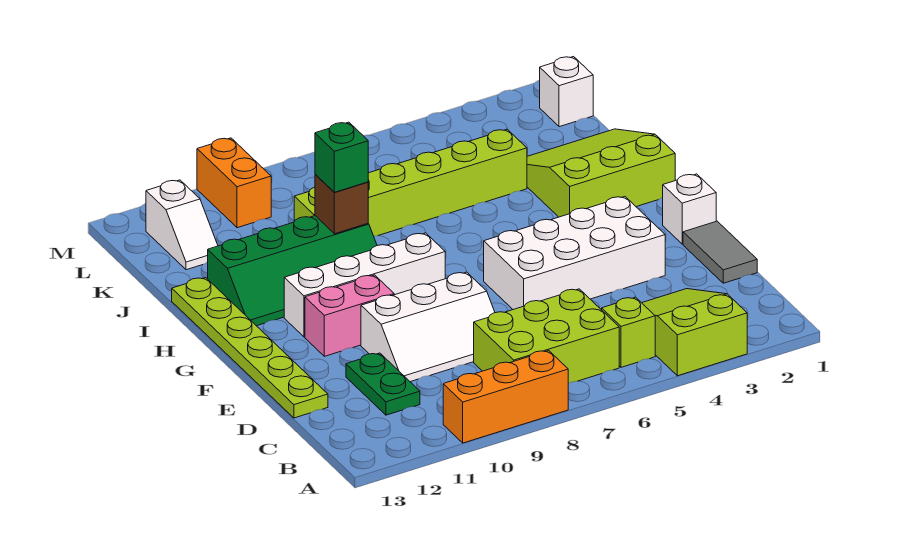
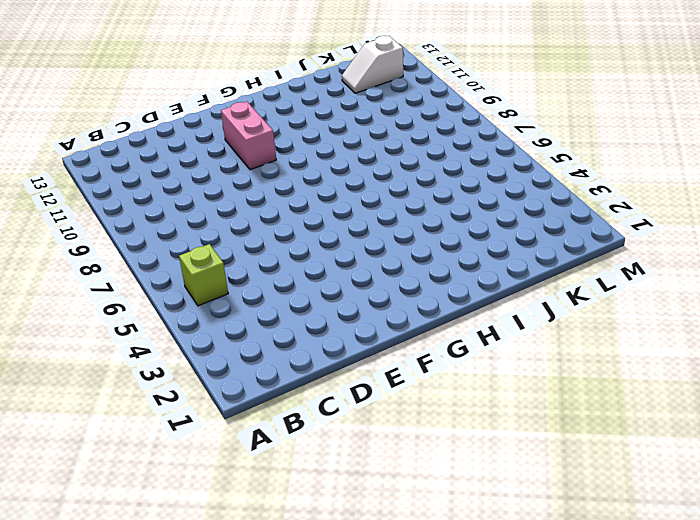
none -> lime 2x3 slope [642,289,747,376]
none -> orange 1x3 brick [443,351,568,443]
none -> lime 2x3 brick [474,289,619,384]

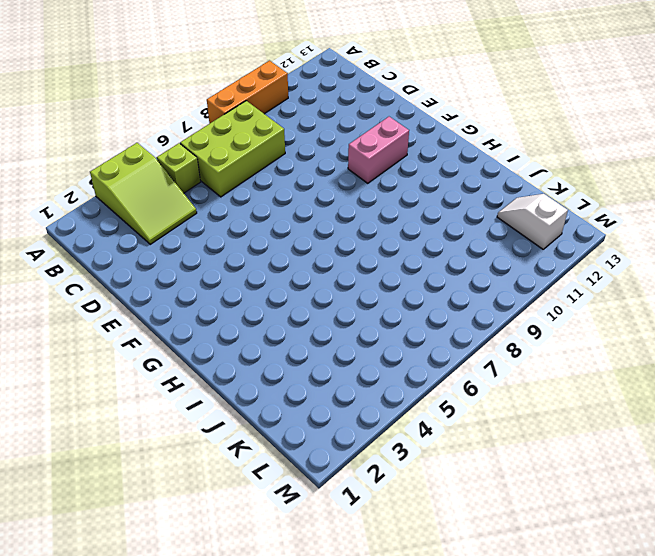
none -> green 1x2 plate [346,353,420,415]
none -> grey 1x2 tile [683,221,757,283]
none -> white 2x3 slope [361,272,495,382]

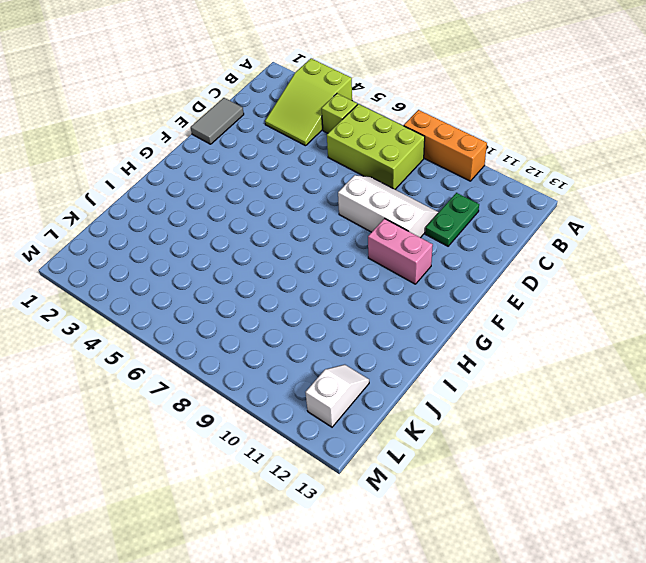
none -> lime 1x6 plate [172,278,328,418]
none -> white 2x4 brick [484,197,665,309]
none -> white 1x1 brick [663,174,716,244]

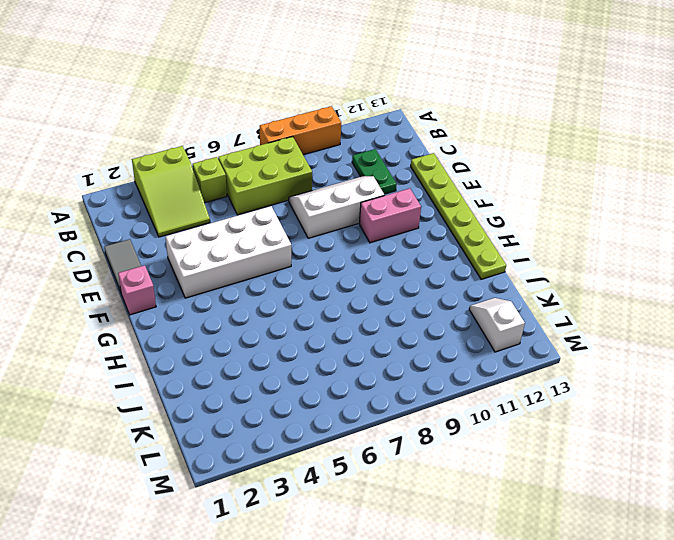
pink 1x1 brick [118,265,156,315] -> white 1x1 brick [663,174,716,244]
none -> white 1x4 brick [284,233,445,337]
none -> lime 3x3 slope [527,129,675,217]
none -> green 2x4 slope [208,216,377,326]

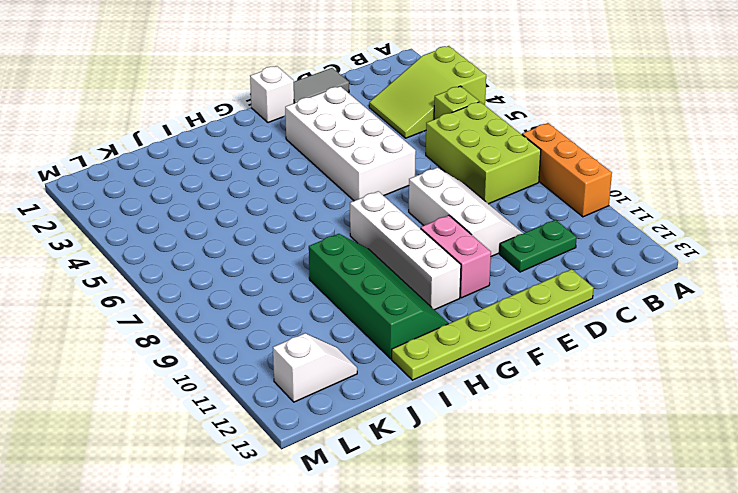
none -> lime 3x3 slope [527,129,675,217]
none -> lime 1x6 brick [294,129,527,236]
none -> white 1x1 brick [540,57,593,127]

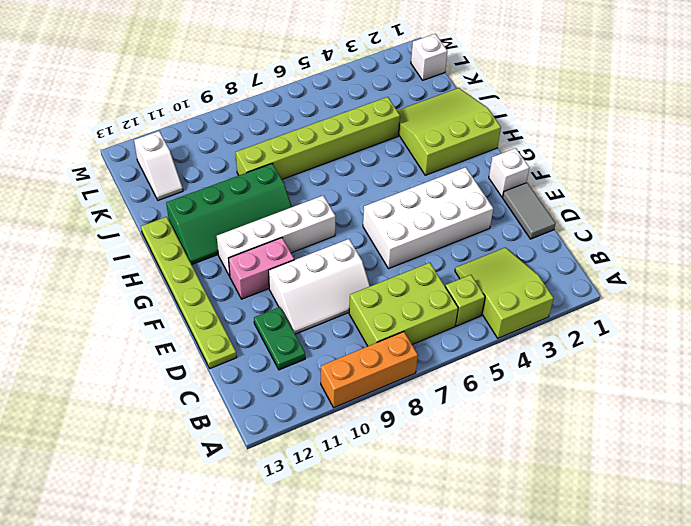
none -> orange 1x2 brick [197,138,271,228]
none -> brown 1x1 brick [315,174,368,234]
none -> green 1x1 brick [315,122,368,192]

